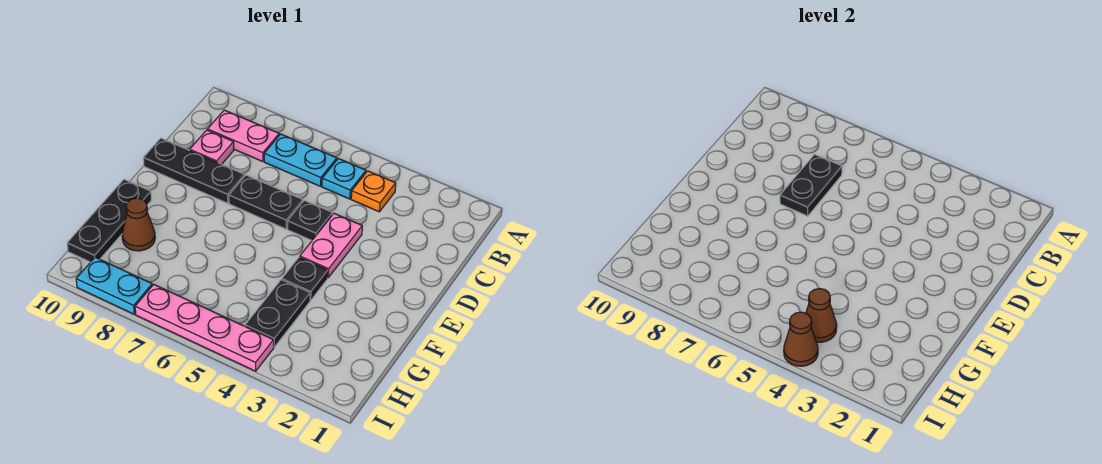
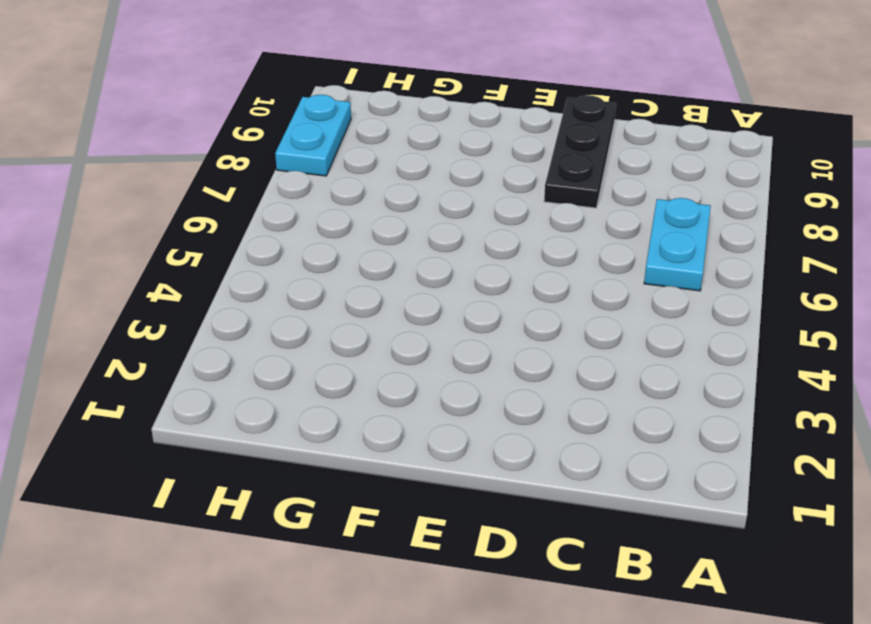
none -> orange 1x1 plate [351,171,396,212]
none -> cyan 1x1 plate [322,159,366,199]
none -> pink 1x2 plate [208,110,279,162]

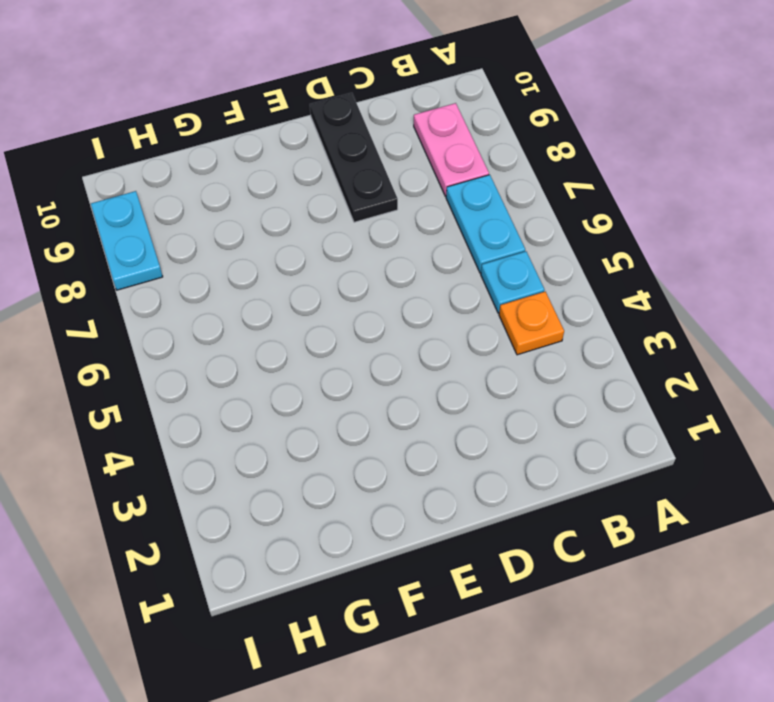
none -> pink 1x1 plate [190,130,234,164]
none -> pink 1x2 plate [300,213,362,277]
none -> black 1x1 plate [288,200,332,240]

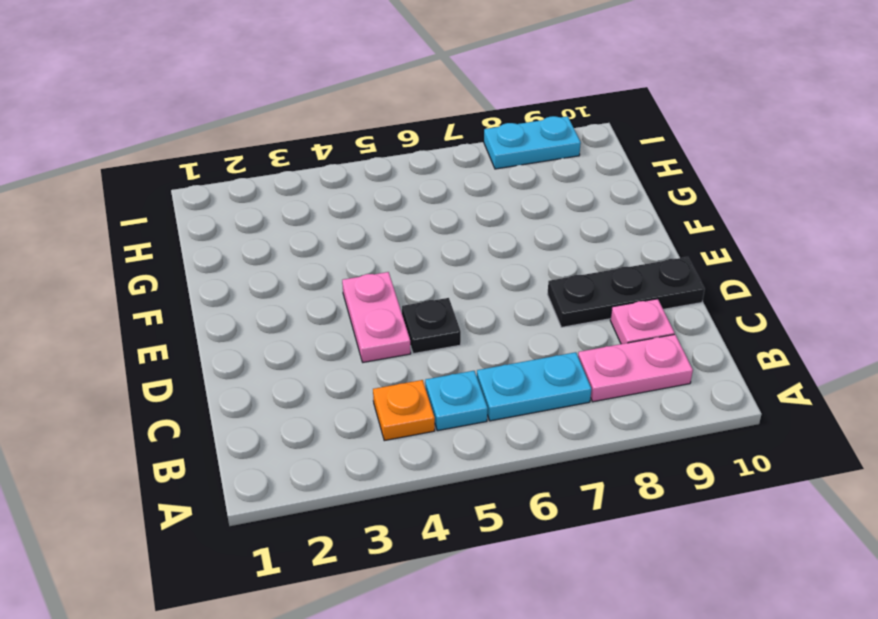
none -> black 1x2 plate [229,175,303,229]
none -> black 1x1 plate [282,257,328,300]
none -> black 1x3 plate [67,179,151,262]

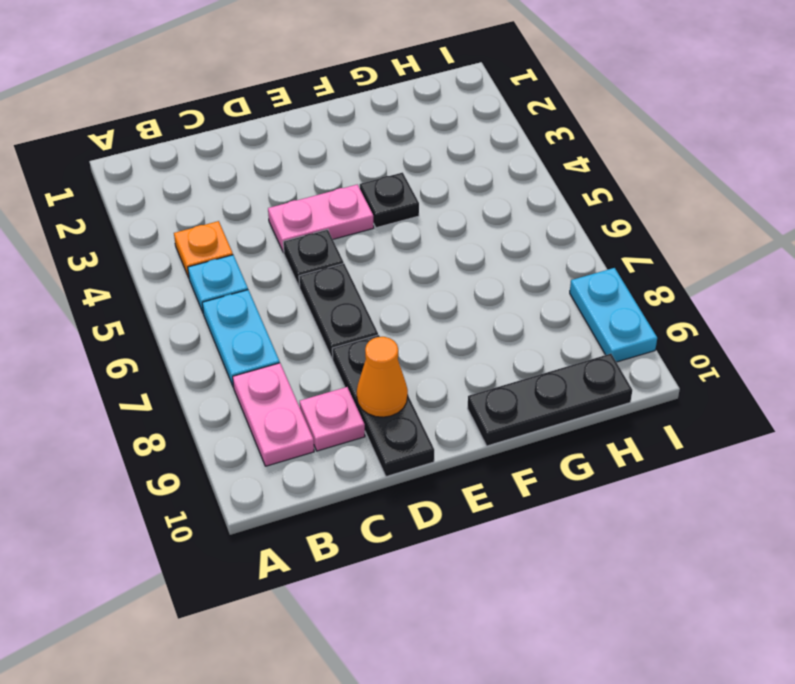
orange 1x1 cone [357,337,408,417] -> none
none -> black 1x2 plate [245,280,310,347]
none -> brown 1x1 cone [122,198,155,251]
none -> pink 1x4 plate [135,285,274,371]

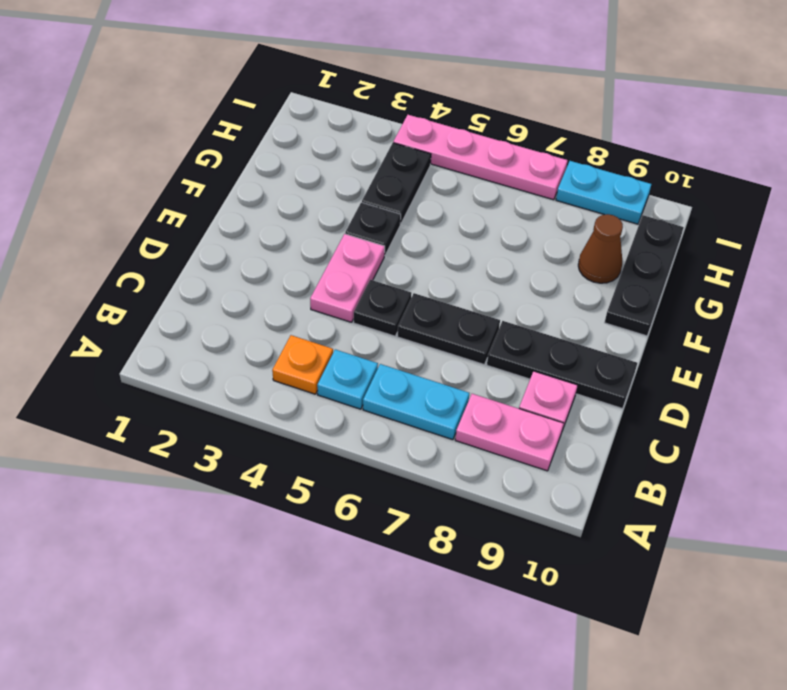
none -> black 1x2 plate [780,154,842,216]
none -> brown 1x1 cone [806,288,837,342]
none -> brown 1x1 cone [784,312,818,366]

